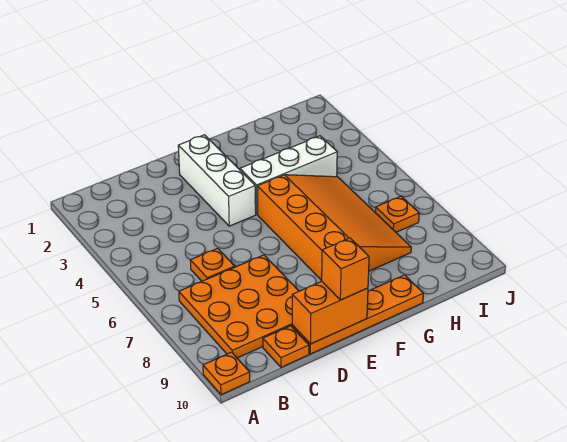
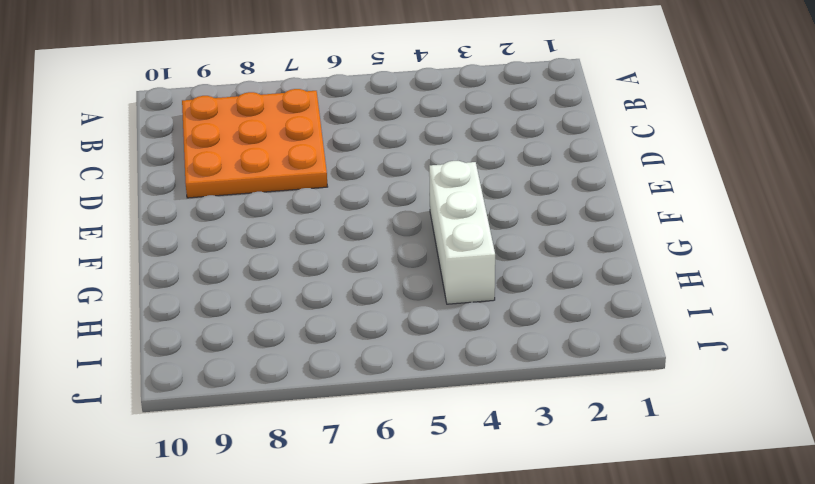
none -> orange 1x1 plate [203,352,250,395]
none -> orange 1x1 plate [190,248,235,281]

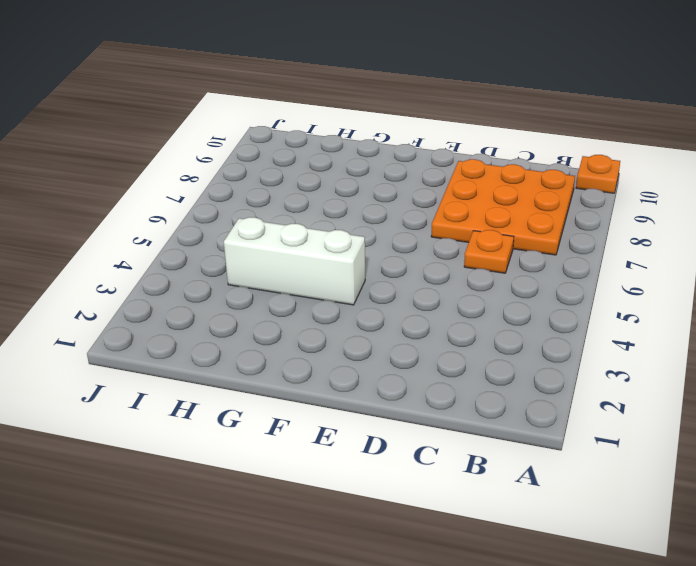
none -> orange 1x1 plate [263,326,309,367]
none -> orange 1x4 plate [292,275,423,354]

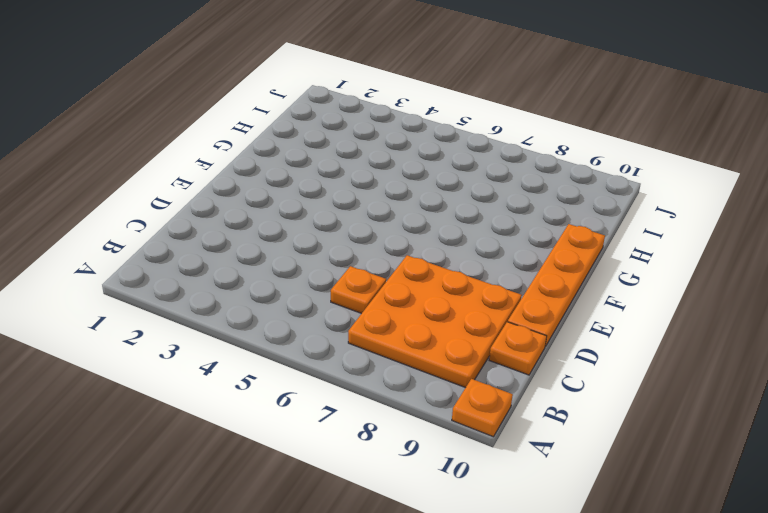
none -> white 1x3 brick [178,135,256,226]
none -> white 1x3 brick [240,136,337,215]

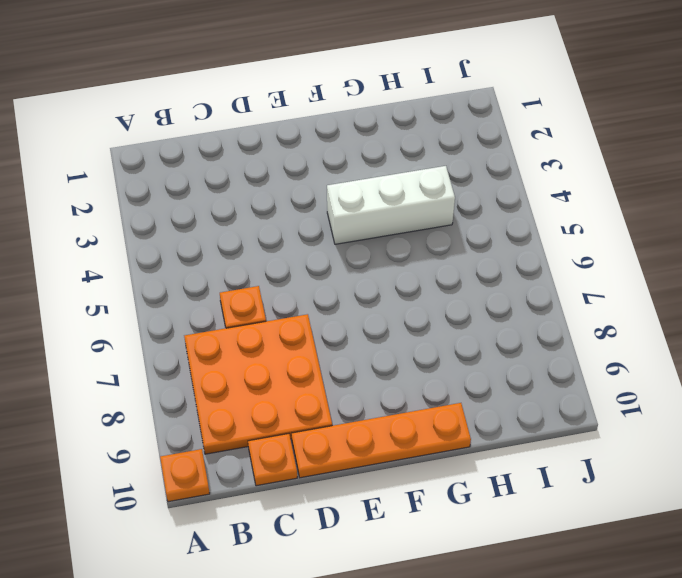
none -> white 1x3 brick [178,135,256,226]
none -> orange 3x4 slope [257,175,411,281]

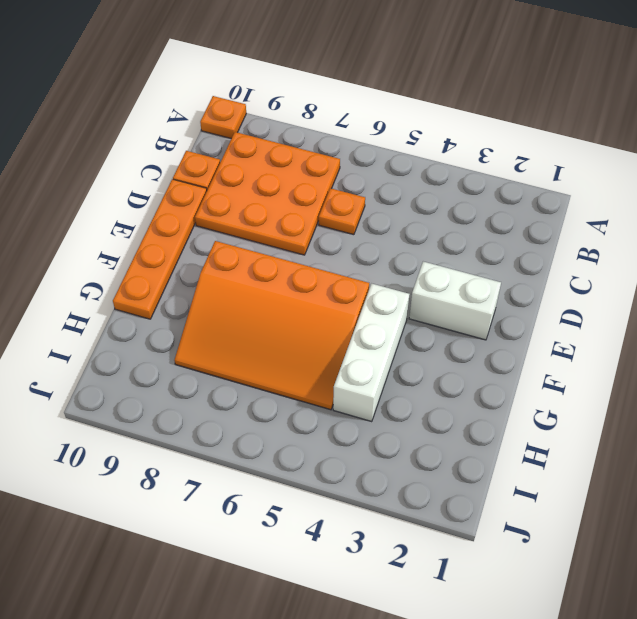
white 1x2 brick [409,262,501,340] -> white 1x3 brick [178,135,256,226]
none -> orange 1x1 plate [375,196,419,232]
none -> orange 1x2 brick [292,281,368,344]

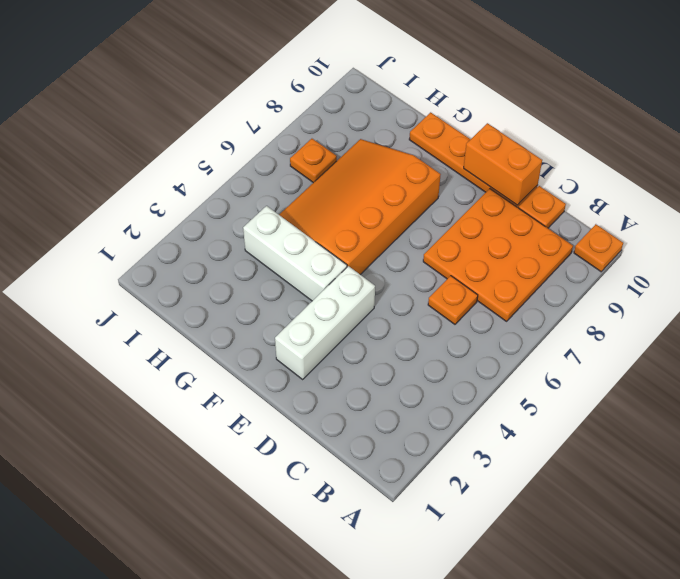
none -> orange 1x1 brick [322,238,369,300]

